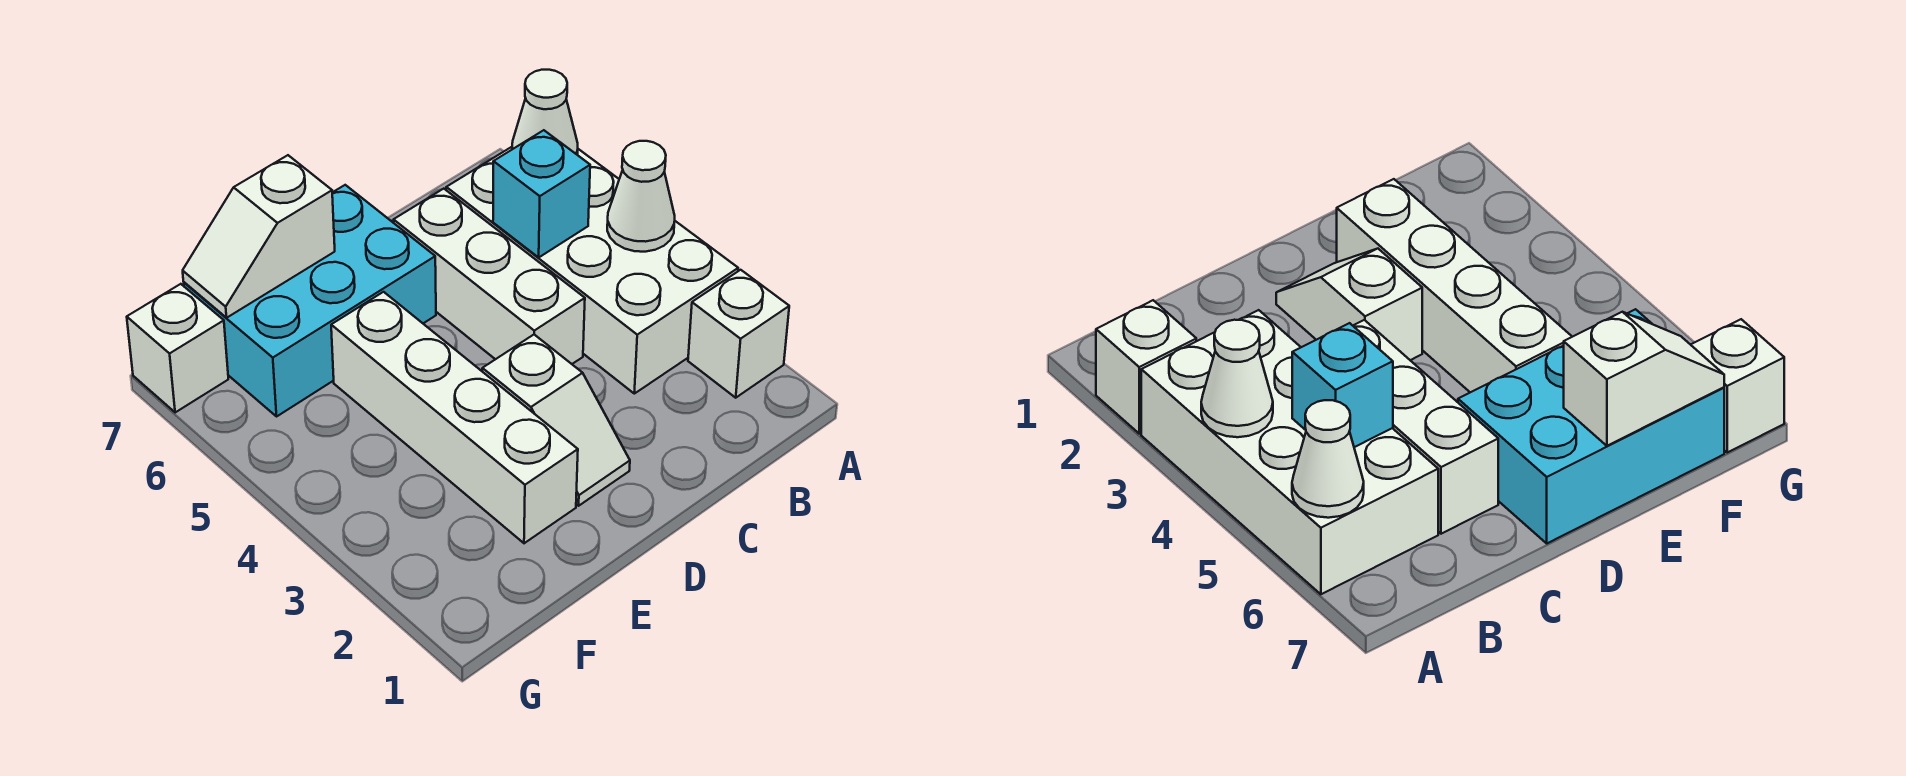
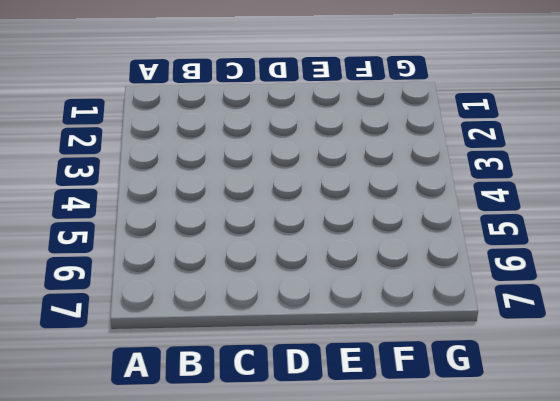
none -> white 1x1 brick [688,270,789,398]
none -> white 2x4 brick [446,147,738,394]

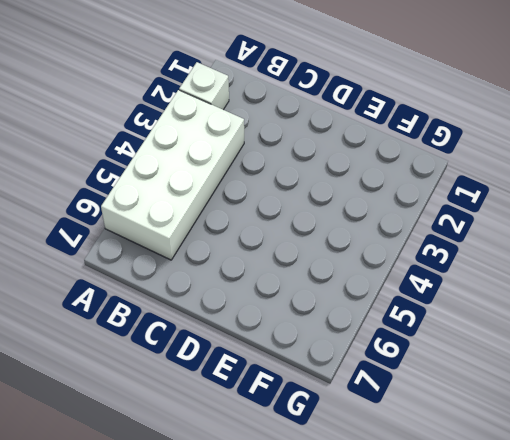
none -> white 1x3 brick [394,189,585,364]
none -> white 1x2 slope [482,335,630,506]

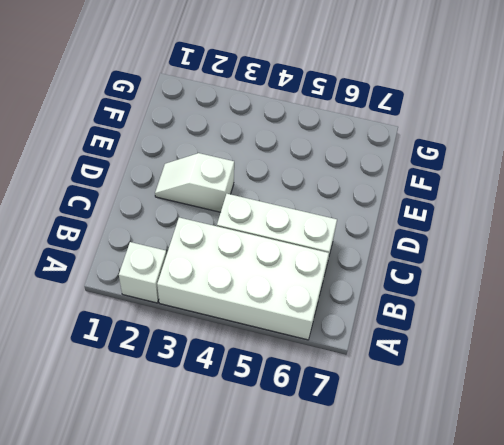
none -> cyan 2x3 brick [184,185,436,416]
none -> white 1x4 brick [331,292,578,543]

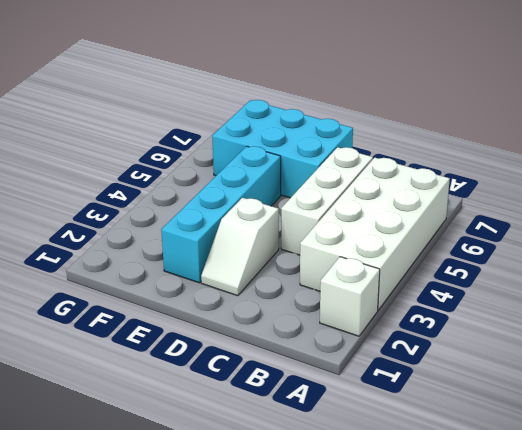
cyan 1x4 brick [161,146,281,283] -> white 1x4 brick [331,292,578,543]
none -> white 1x1 brick [127,284,228,413]
none -> white 1x1 cone [607,141,675,252]

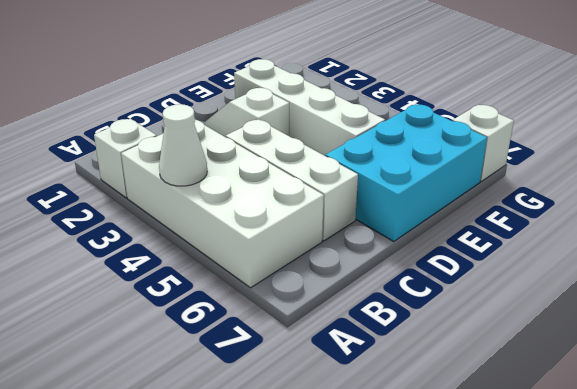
none -> white 1x1 cone [512,70,578,154]
none -> cyan 1x1 brick [493,130,590,257]

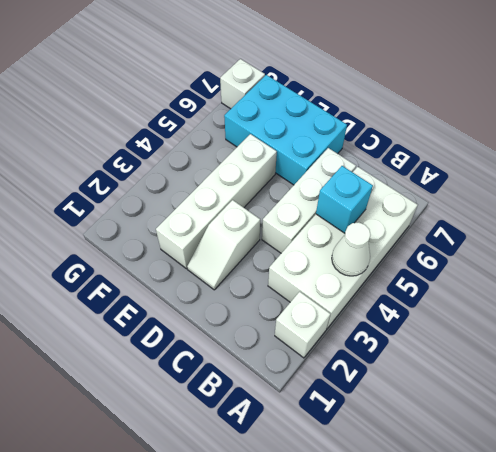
none -> white 1x1 cone [512,70,578,154]
none -> white 1x2 slope [183,155,335,318]

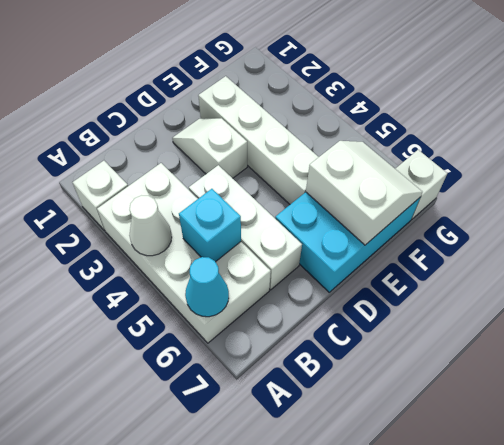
cyan 1x1 cone [185,257,229,317] -> white 1x1 cone [512,70,578,154]
white 2x2 slope [306,141,422,245] -> white 1x2 slope [183,155,335,318]

